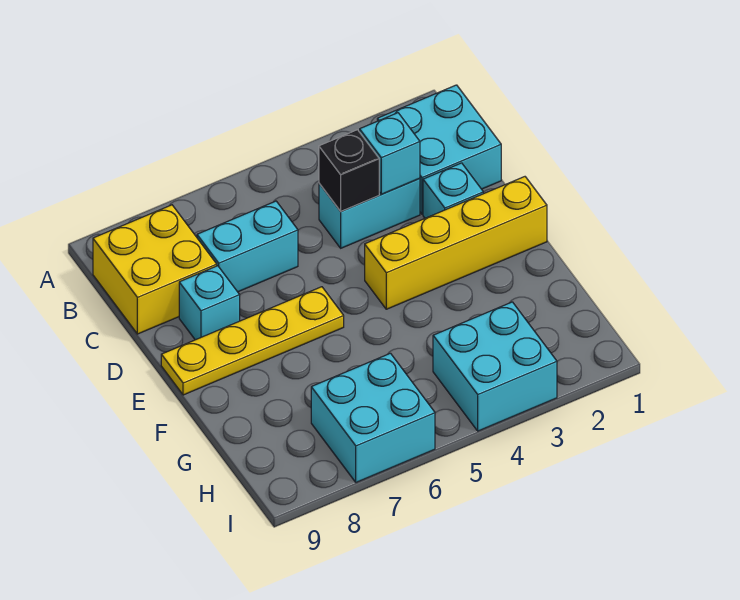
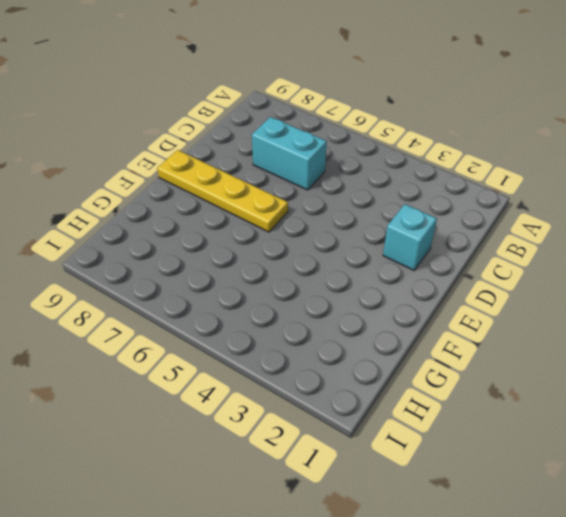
none -> cyan 2x2 brick [377,85,501,214]
none -> yellow 2x2 brick [93,205,217,334]
none -> cyan 1x2 brick [319,179,420,248]

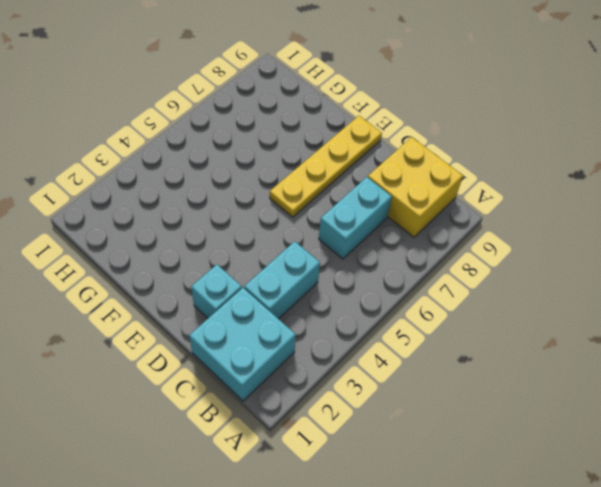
none -> cyan 1x1 brick [179,266,240,340]
none -> yellow 1x4 brick [365,177,547,309]
none -> cyan 2x2 brick [433,302,557,431]

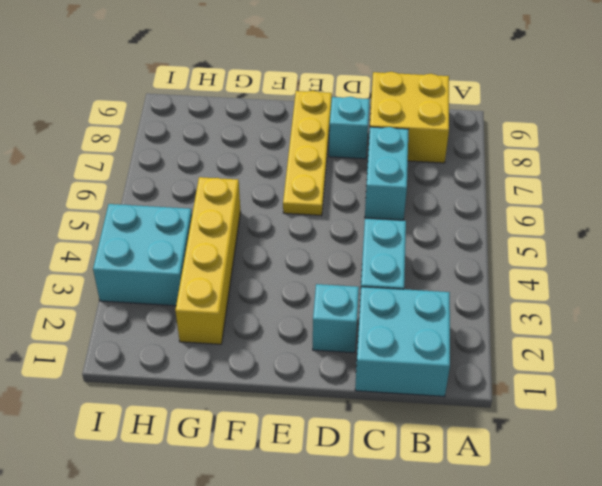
yellow 1x4 brick [175,177,241,344] -> yellow 1x4 brick moved to [365,177,547,309]
none -> cyan 2x2 brick [311,353,435,482]
none -> cyan 1x1 brick [360,113,420,194]
none -> black 1x1 brick [319,130,379,211]

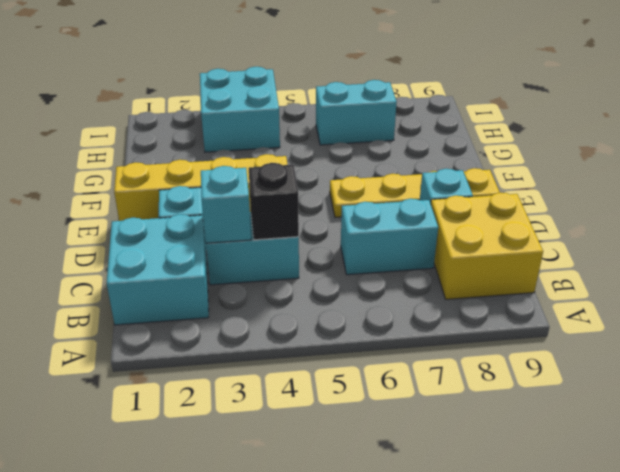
cyan 1x2 brick [316,80,397,145] -> cyan 2x2 brick [311,353,435,482]

